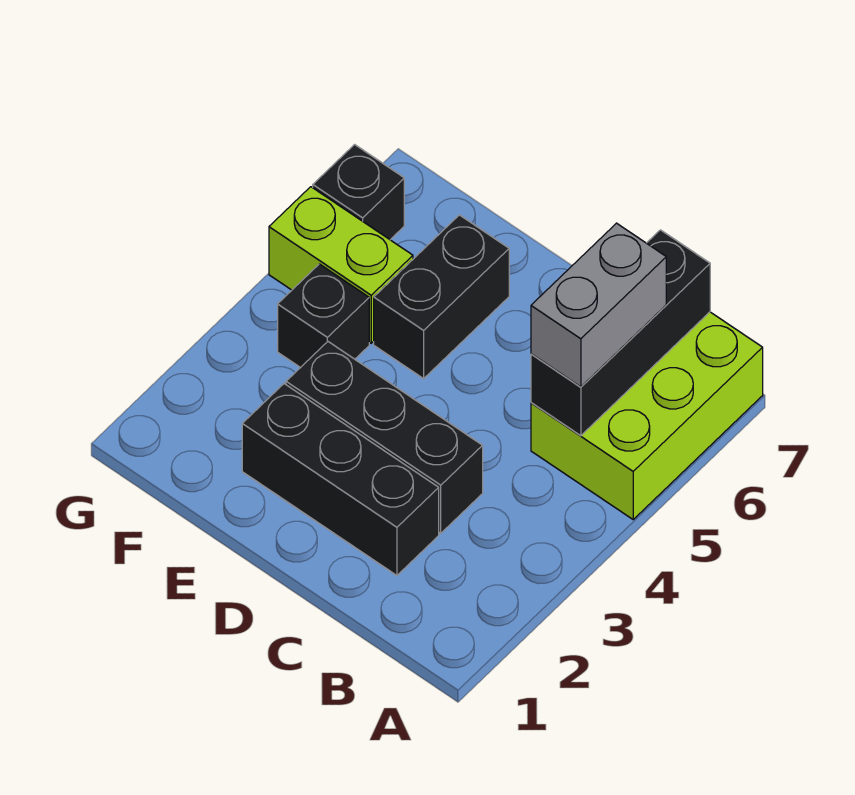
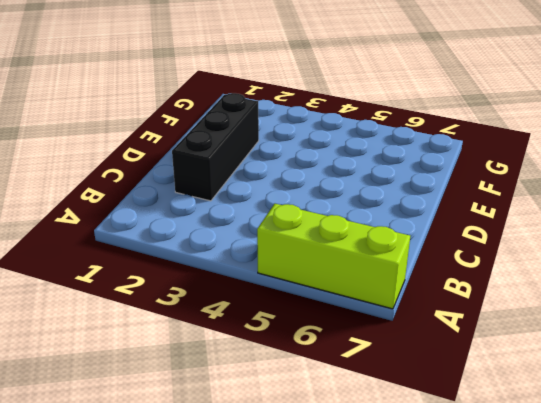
lime 1x3 brick [257,204,410,309] -> lime 2x3 brick [531,312,763,519]
none -> black 1x3 brick [286,342,483,533]
none -> black 1x2 brick [374,215,509,379]

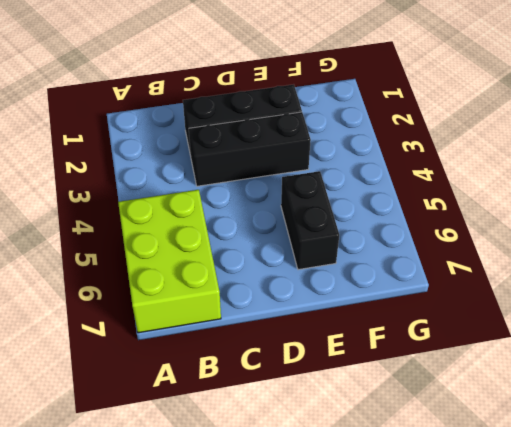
none -> black 1x1 brick [278,264,369,368]
none -> lime 1x2 brick [269,187,413,343]

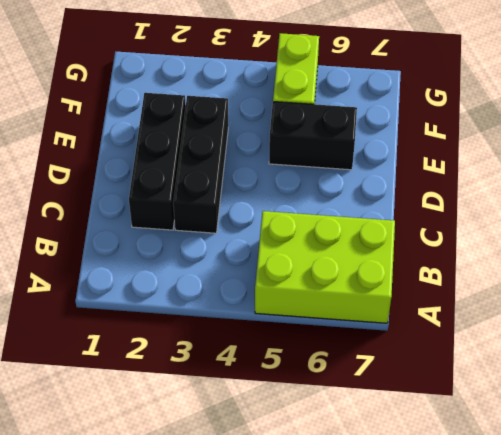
none -> black 1x1 brick [278,264,369,368]
none -> black 1x1 brick [313,145,404,240]

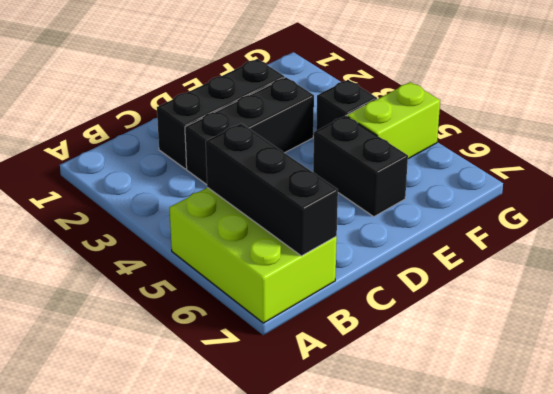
none -> black 1x1 brick [313,145,404,240]
none -> grey 1x2 brick [531,223,666,387]

